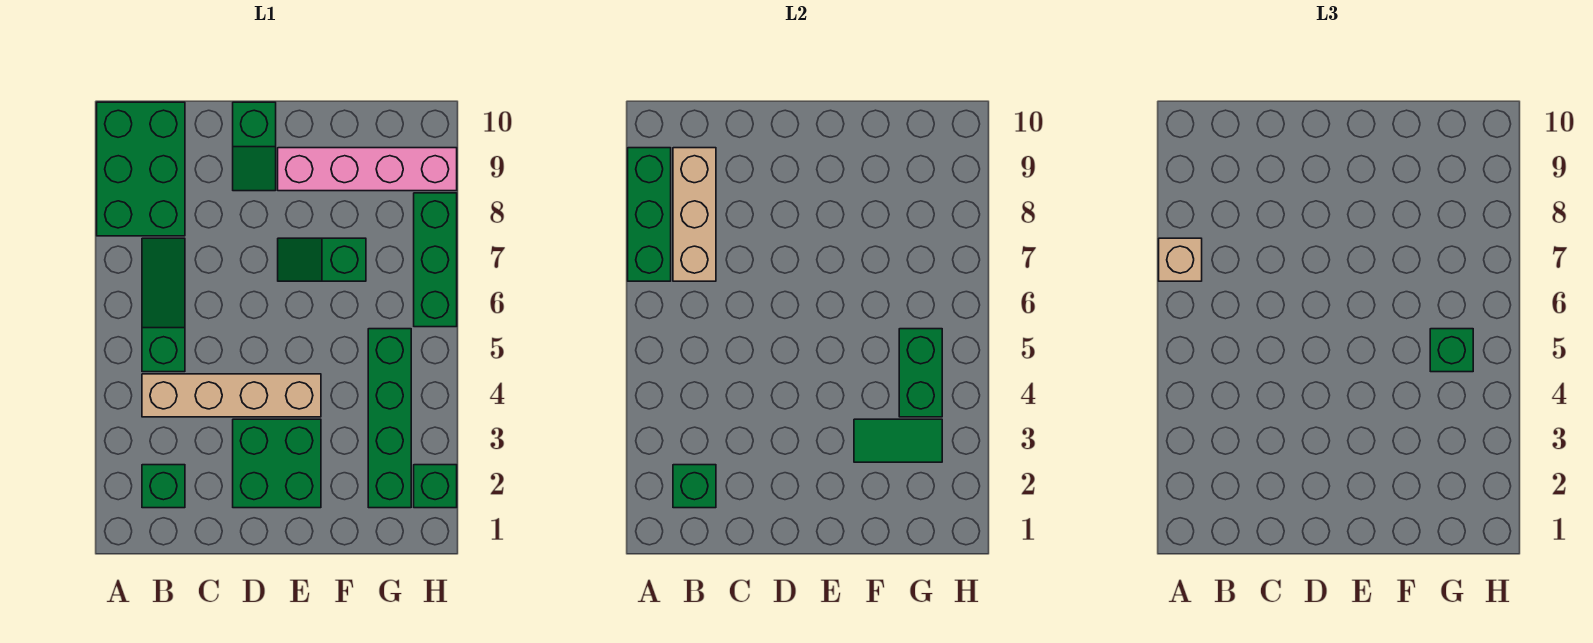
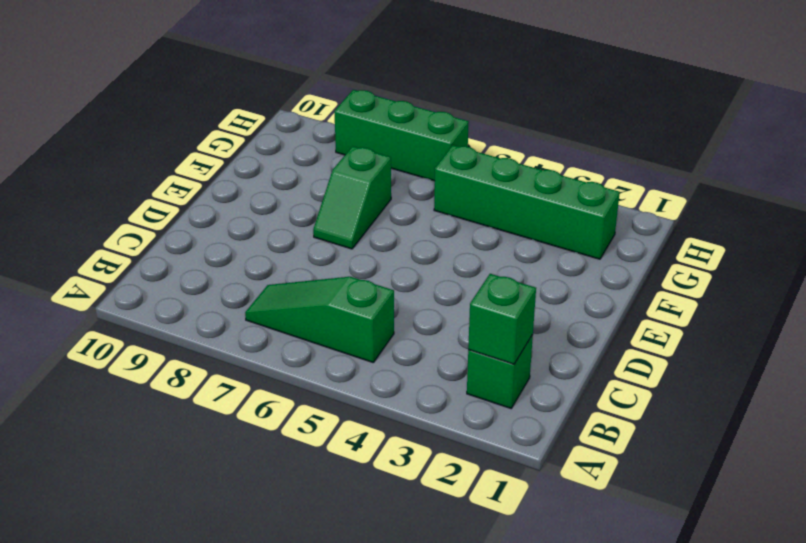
none -> green 2x3 brick [97,102,185,236]
none -> tan 1x4 brick [142,374,321,417]
none -> green 2x2 brick [233,419,321,508]

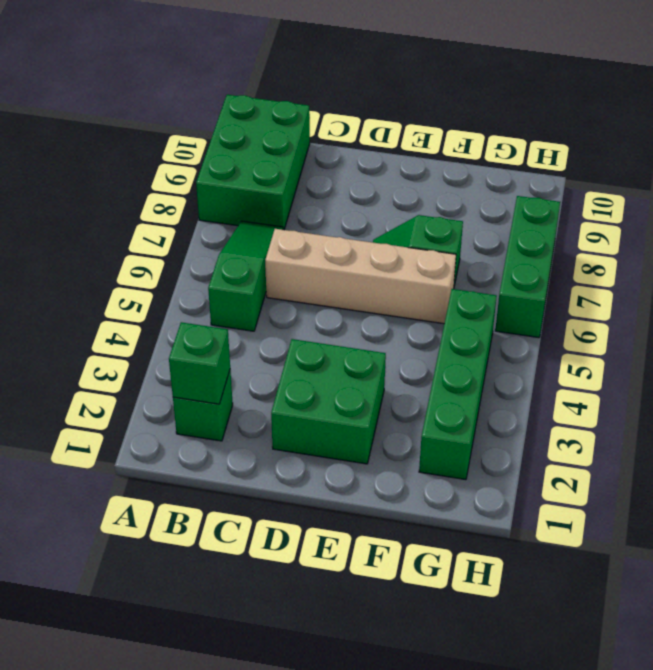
tan 1x4 brick [265,229,456,324] -> tan 1x4 brick moved to [142,374,321,417]
none -> green 1x2 slope [233,102,276,191]
none -> pink 1x4 brick [278,148,457,191]
none -> green 1x1 brick [414,465,457,508]

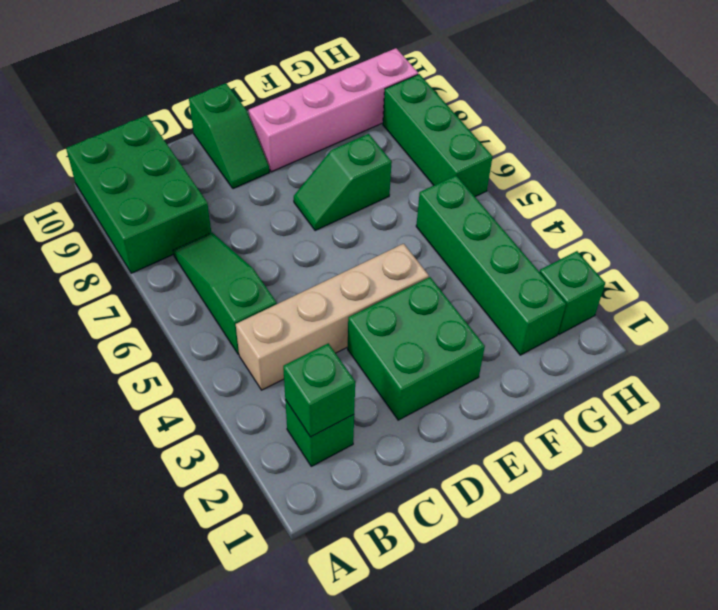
none -> green 1x3 brick [628,148,671,281]
none -> tan 1x3 brick [673,148,716,281]
none -> green 1x2 tile [854,419,942,462]

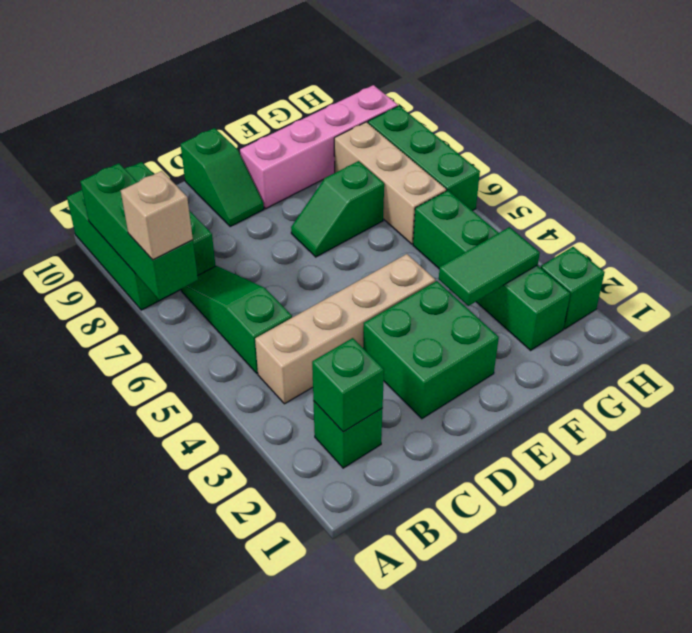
tan 1x3 brick [334,122,447,244] -> tan 1x3 brick moved to [673,148,716,281]
none -> green 1x2 brick [899,329,942,417]
none -> green 1x1 brick [1430,329,1473,372]

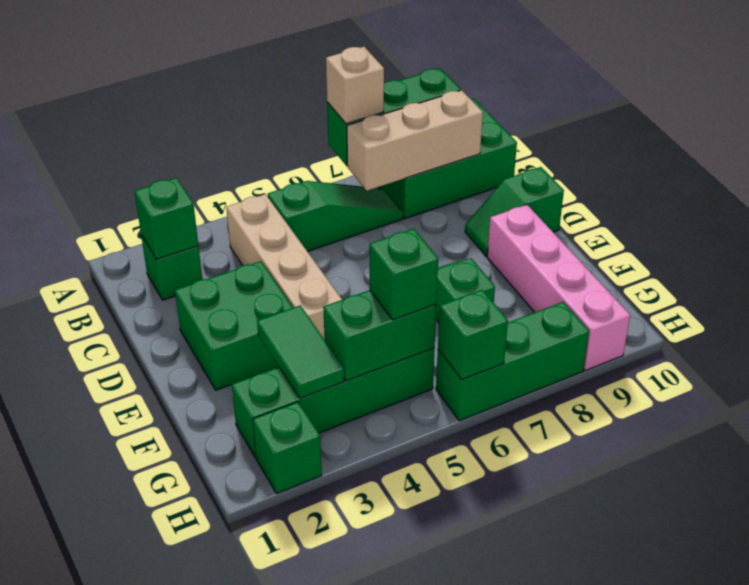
green 1x1 brick [438,290,508,380] -> none

